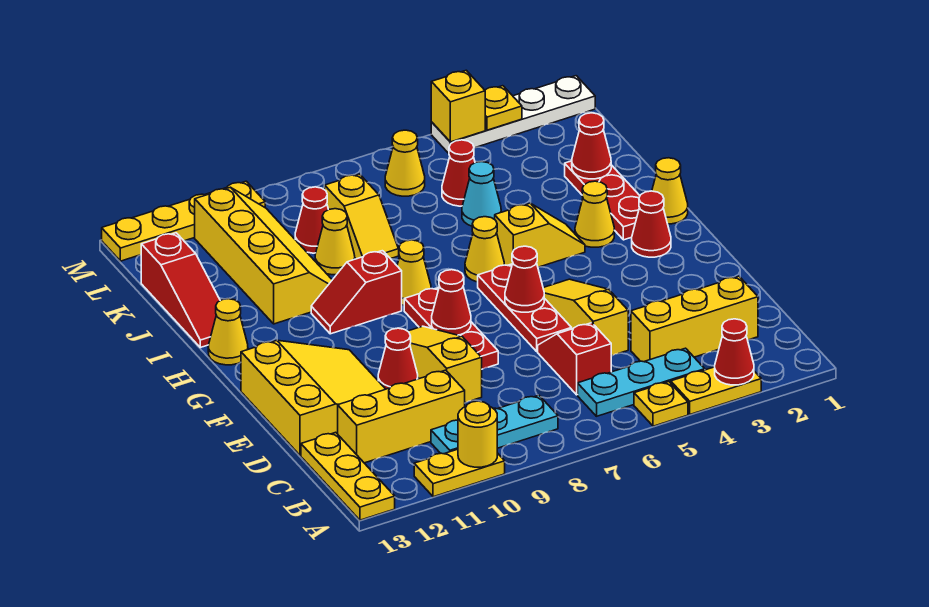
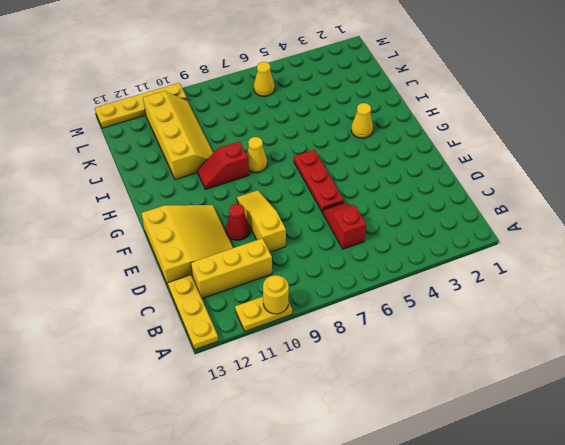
none -> yellow 1x2 plate [671,367,761,414]
none -> yellow 1x1 plate [634,382,688,426]
none -> cyan 1x3 plate [578,348,705,416]
none -> cyan 1x3 plate [431,395,558,454]

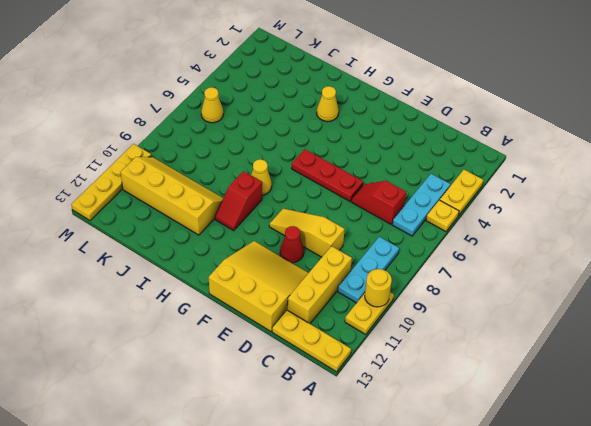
none -> yellow 1x3 brick [631,276,758,362]
none -> yellow 1x3 slope [543,279,628,356]
none -> red 1x3 plate [404,287,498,369]
none -> red 1x1 cone [632,191,671,257]

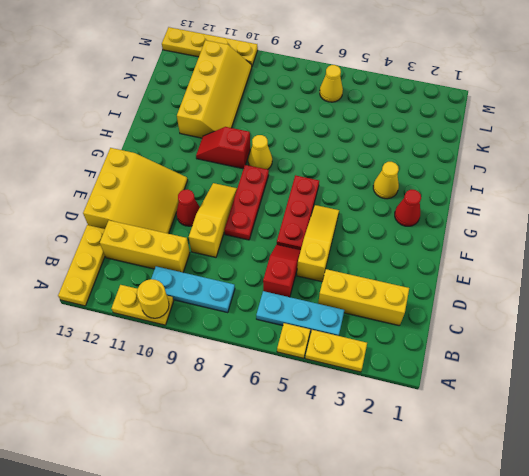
none -> yellow 1x1 cone [652,158,688,224]
none -> red 1x3 plate [565,161,640,240]
none -> yellow 1x2 slope [495,203,585,267]
none -> yellow 1x1 cone [465,217,504,282]

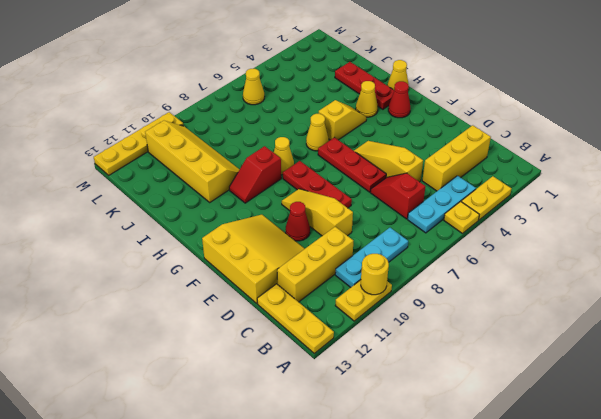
none -> yellow 1x1 cone [208,299,248,365]
none -> red 1x3 slope [141,233,220,347]
none -> cyan 1x1 cone [462,162,501,226]
none -> yellow 1x2 slope [325,174,399,259]

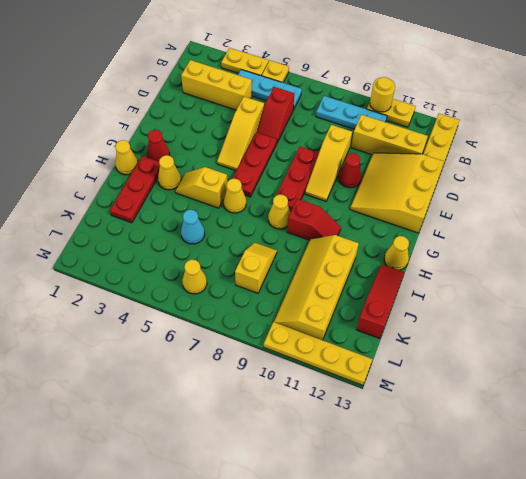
none -> yellow 1x1 cone [315,209,355,275]
none -> red 1x1 cone [442,140,475,206]
none -> red 1x1 cone [295,187,328,253]
none -> white 1x4 plate [431,76,595,153]

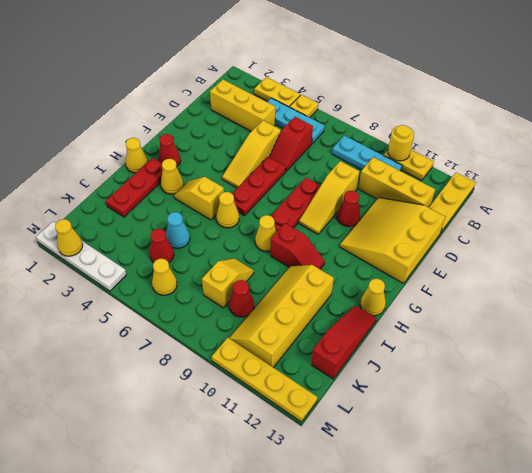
yellow 1x1 cone [55,219,83,256] -> yellow 1x1 cone moved to [315,209,355,275]
none -> red 1x1 cone [715,319,754,385]
none -> red 1x1 cone [505,246,544,312]
none -> red 1x1 cone [432,270,471,335]
none -> red 1x1 cone [572,113,611,179]

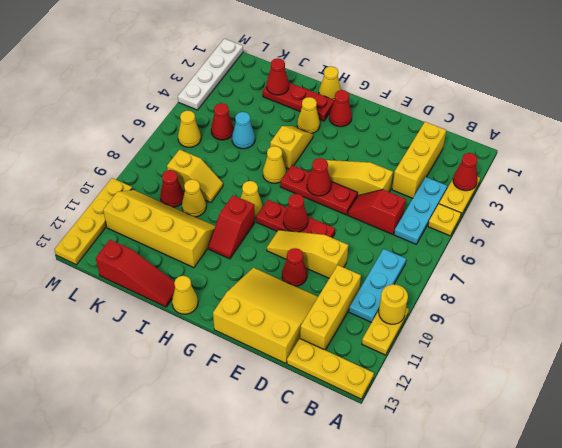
none -> yellow 1x1 plate [485,86,522,130]
none -> yellow 1x1 brick [431,70,485,142]

